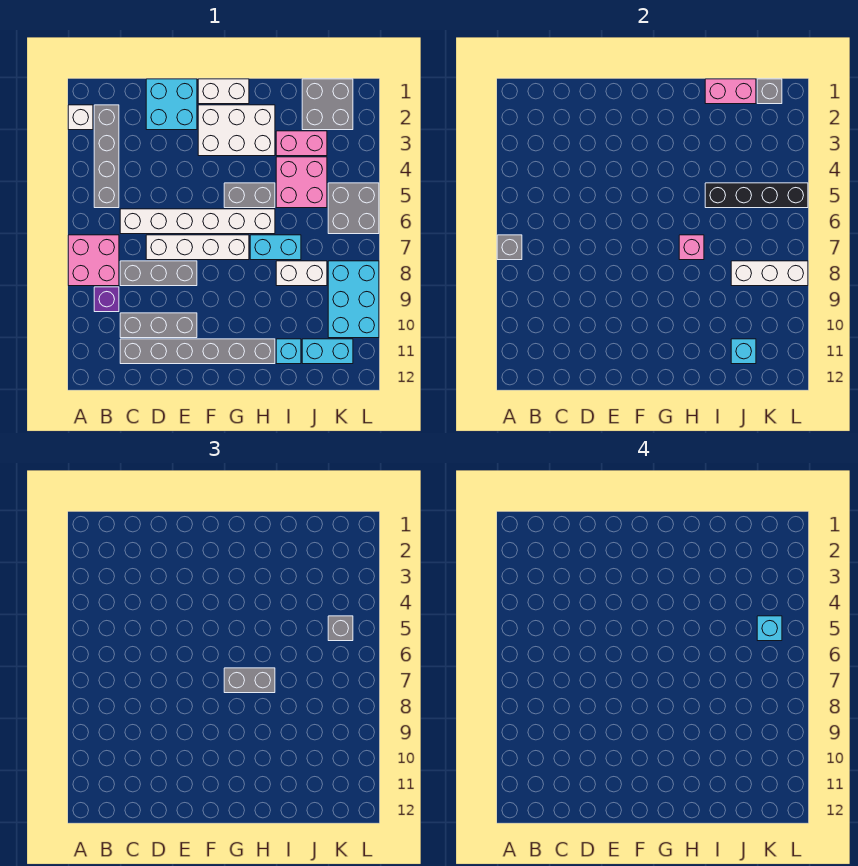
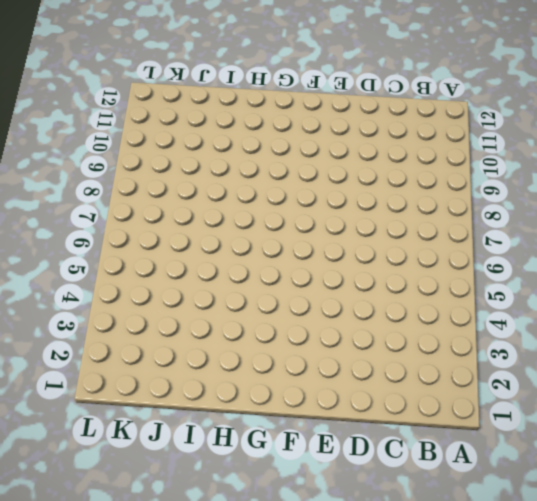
none -> white 1x1 brick [68,105,93,130]
none -> pink 2x2 brick [68,235,119,286]
none -> grey 1x4 brick [94,105,119,208]
none -> purple 1x1 brick [94,287,119,312]

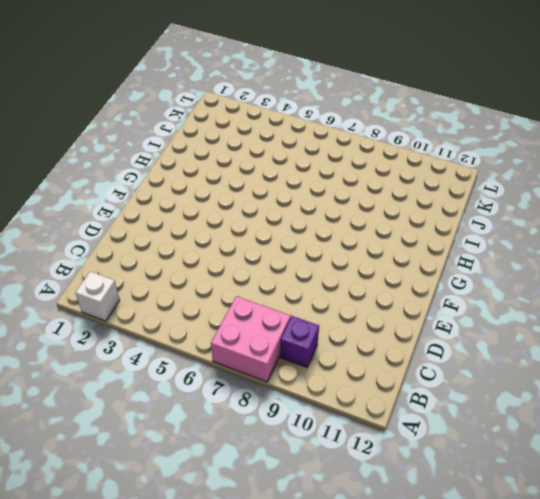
none -> grey 1x4 brick [94,105,119,208]
none -> white 1x6 brick [120,209,275,234]
none -> grey 1x3 brick [120,261,197,286]
none -> grey 1x3 brick [120,313,197,338]

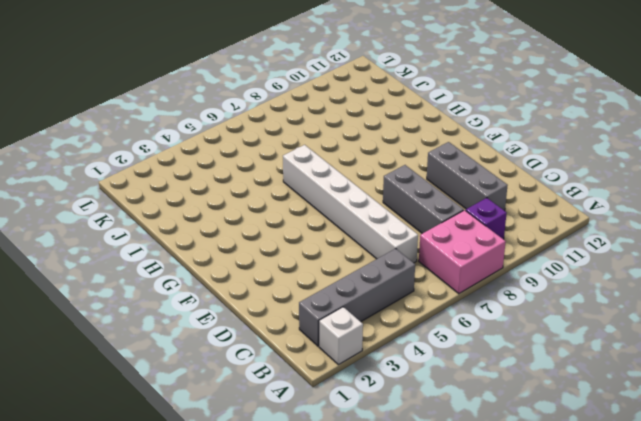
none -> grey 1x6 brick [120,339,275,364]
none -> cyan 2x2 brick [146,79,197,130]
none -> white 1x4 brick [146,235,249,260]
none -> white 1x2 brick [198,79,249,104]

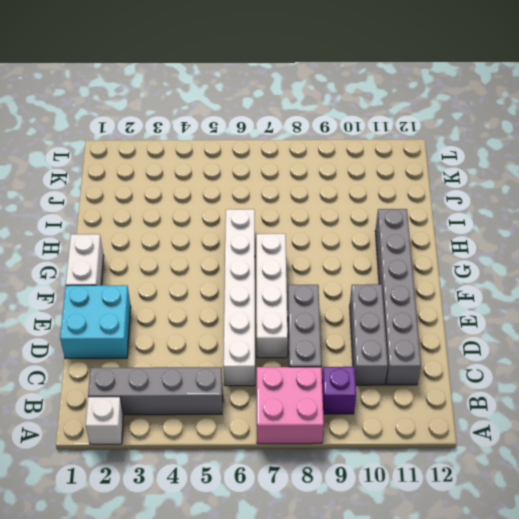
none -> white 2x3 brick [198,105,275,156]
none -> grey 1x2 brick [224,183,275,208]
none -> cyan 1x2 brick [250,235,301,260]
none -> pink 1x2 brick [276,131,327,156]

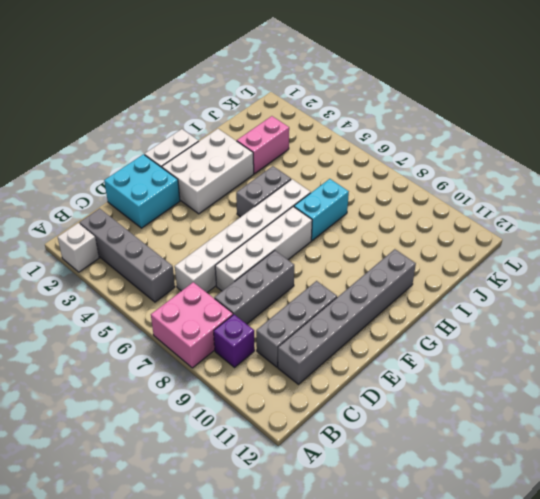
none -> pink 2x2 brick [276,157,327,208]
none -> white 1x2 brick [276,261,327,286]
none -> cyan 1x1 brick [276,339,301,364]
none -> grey 2x2 brick [302,79,353,130]

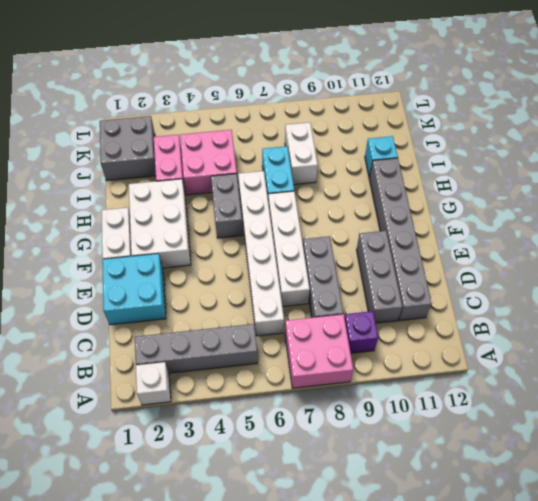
none -> cyan 1x2 brick [302,339,353,364]
none -> grey 2x2 brick [328,183,379,234]
none -> cyan 2x3 brick [328,261,379,338]
none -> grey 1x1 brick [497,235,522,260]

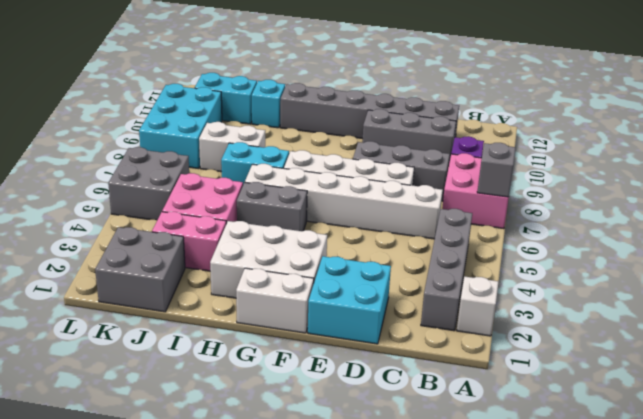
none -> pink 1x1 brick [679,235,704,260]
none -> pink 1x2 brick [705,79,756,104]
none -> black 1x4 brick [705,183,808,208]
none -> white 1x3 brick [731,261,808,286]

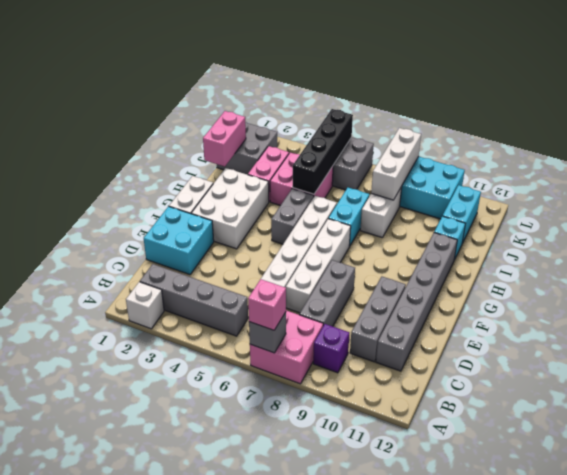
pink 1x1 brick [248,279,286,330] -> pink 1x1 brick moved to [679,235,704,260]
none -> cyan 1x1 brick [731,339,756,364]
none -> grey 1x1 brick [757,79,782,104]
none -> grey 1x2 brick [224,668,275,693]
none -> grey 1x1 brick [328,616,353,641]

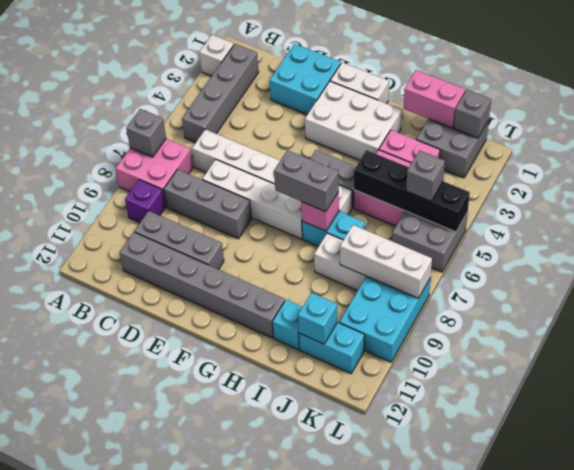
none -> cyan 1x1 brick [757,616,782,641]

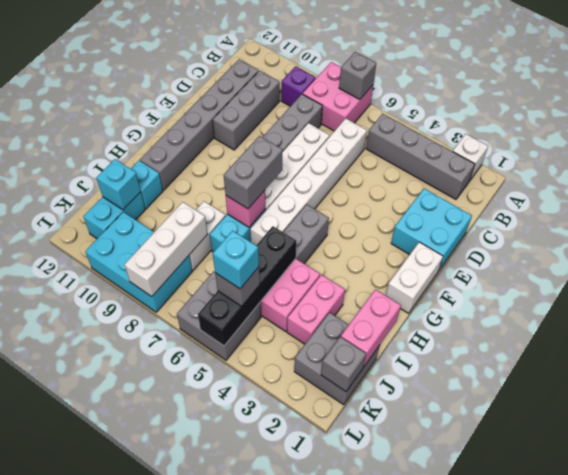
none -> white 2x3 brick [198,105,275,156]

